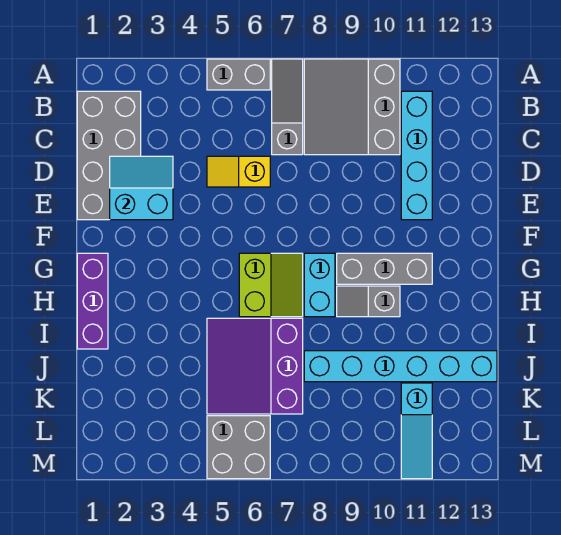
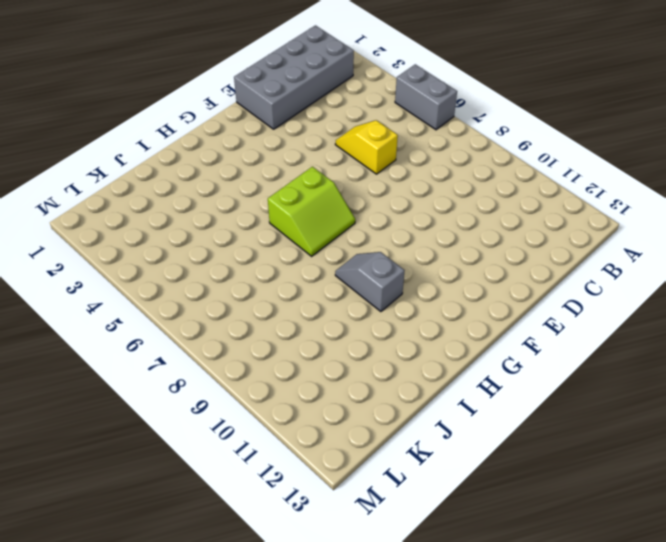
none -> grey 1x3 slope [272,59,303,155]
none -> grey 3x3 slope [304,59,400,155]
none -> cyan 1x4 brick [401,91,432,220]

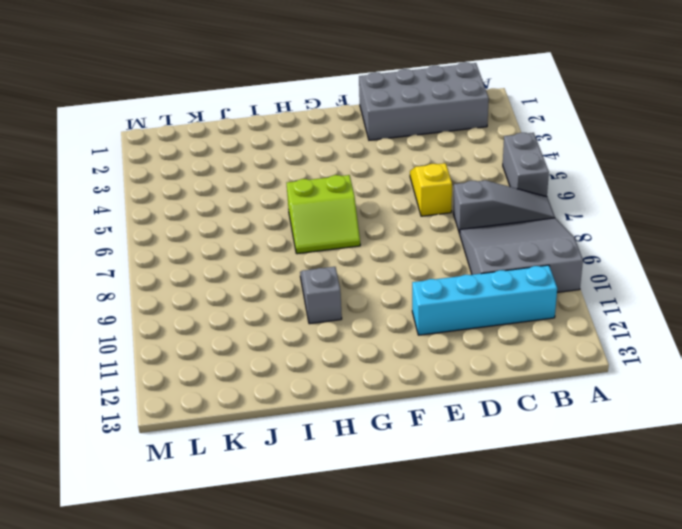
none -> purple 1x3 brick [77,253,108,349]
none -> cyan 1x2 brick [304,253,335,317]
none -> grey 1x3 brick [337,253,432,284]

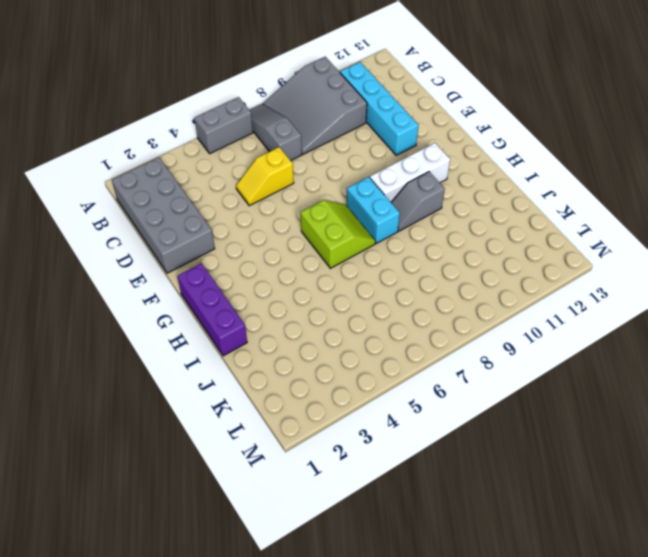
white 1x3 brick [370,143,450,202] -> grey 1x3 brick [337,253,432,284]
none -> purple 3x3 slope [207,318,303,414]
none -> cyan 1x6 brick [304,351,497,382]
none -> cyan 1x3 slope [401,383,432,479]

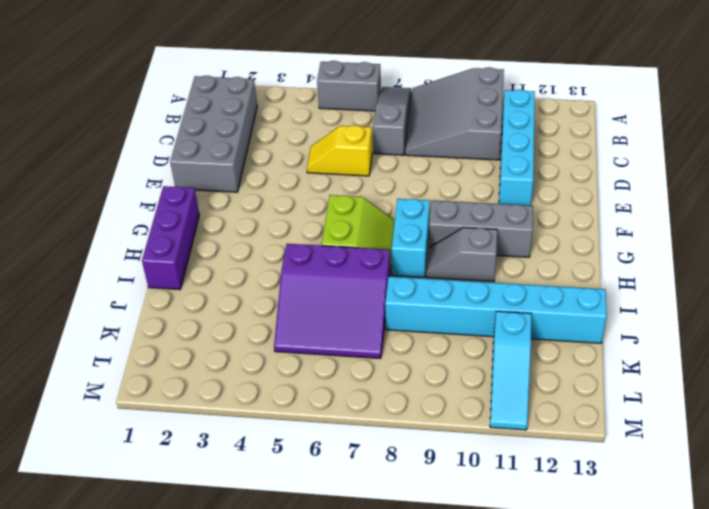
purple 3x3 slope [274,244,390,358] -> purple 3x3 slope turned to [207,318,303,414]
none -> grey 2x2 brick [207,416,270,479]
none -> cyan 2x2 slope [110,156,173,220]

